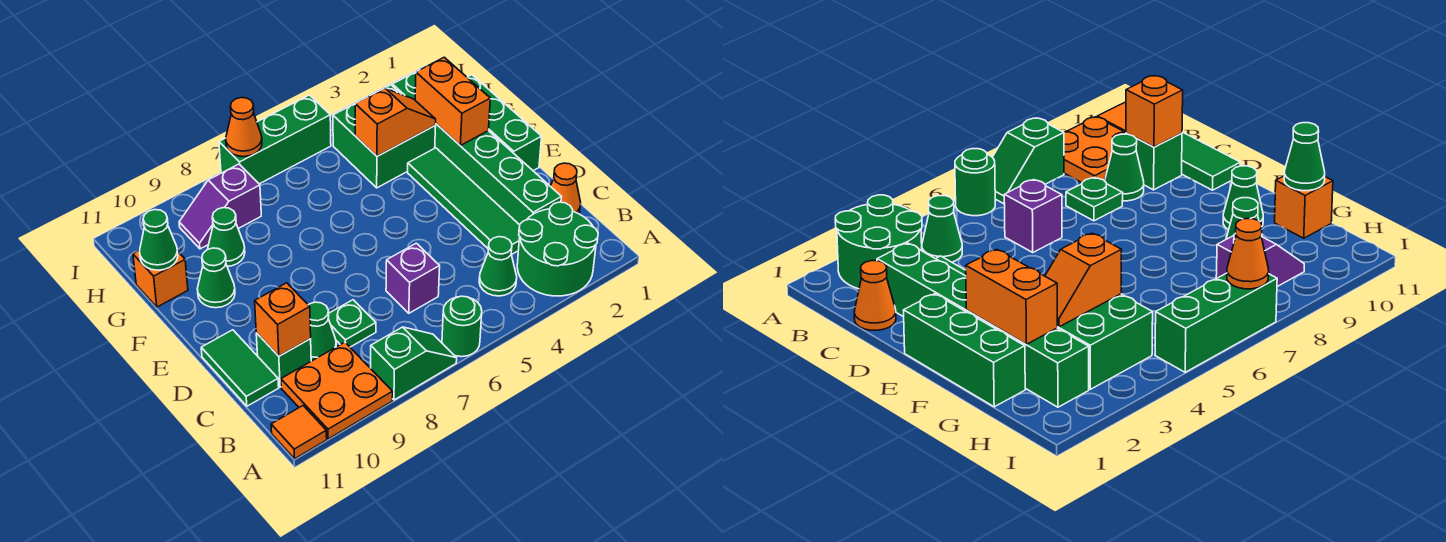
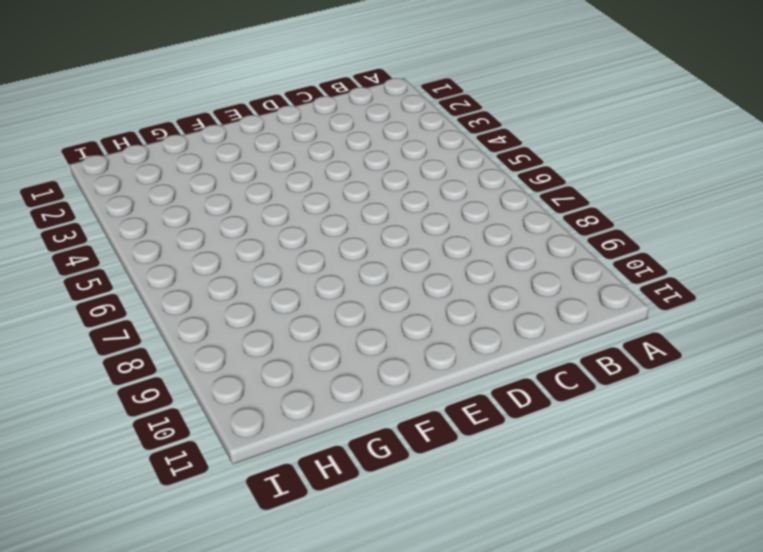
none -> green 2x2 round brick [517,202,598,296]
none -> green 1x1 round brick [442,296,482,357]
none -> green 1x2 slope [371,327,457,400]

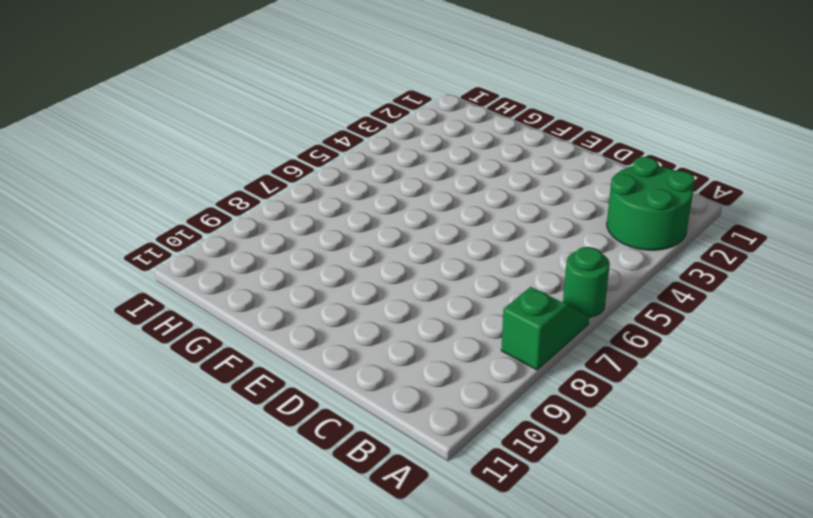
none -> orange 2x2 plate [281,342,393,439]
none -> orange 1x1 tile [271,406,327,459]
none -> green 1x1 cone [479,237,517,296]

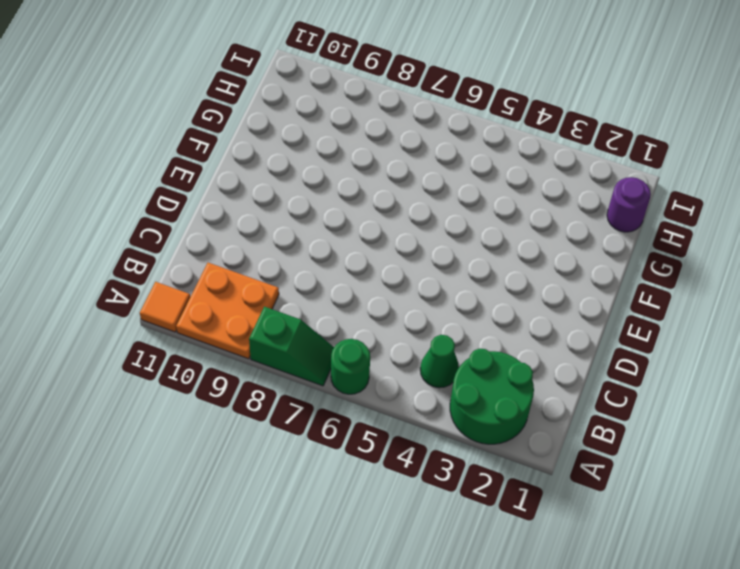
purple 1x1 round brick [607,177,651,232] -> none
none -> orange 1x1 cone [551,163,581,214]
none -> green 1x6 brick [392,72,561,225]
none -> green 1x4 tile [408,148,520,254]

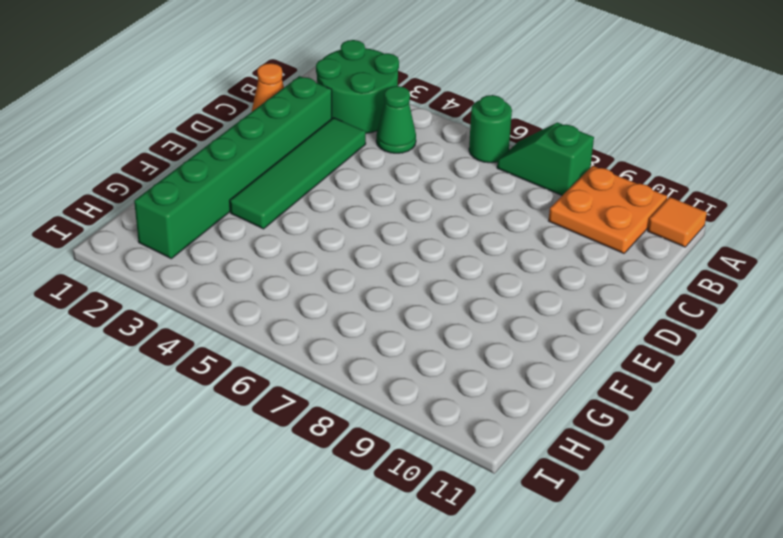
none -> purple 1x1 brick [386,243,440,313]
none -> green 1x1 plate [328,300,376,347]
none -> green 1x1 cone [309,302,336,361]

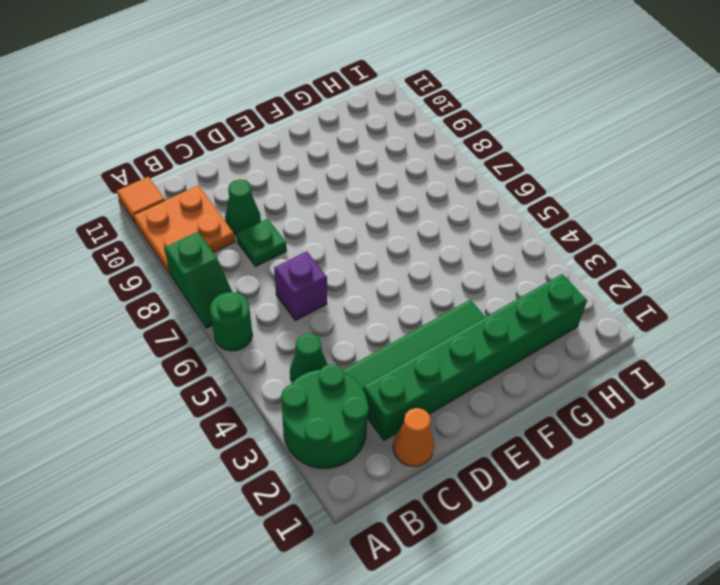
none -> green 1x1 brick [256,333,311,387]
none -> green 1x2 tile [201,330,279,406]
none -> green 1x3 brick [467,75,542,171]

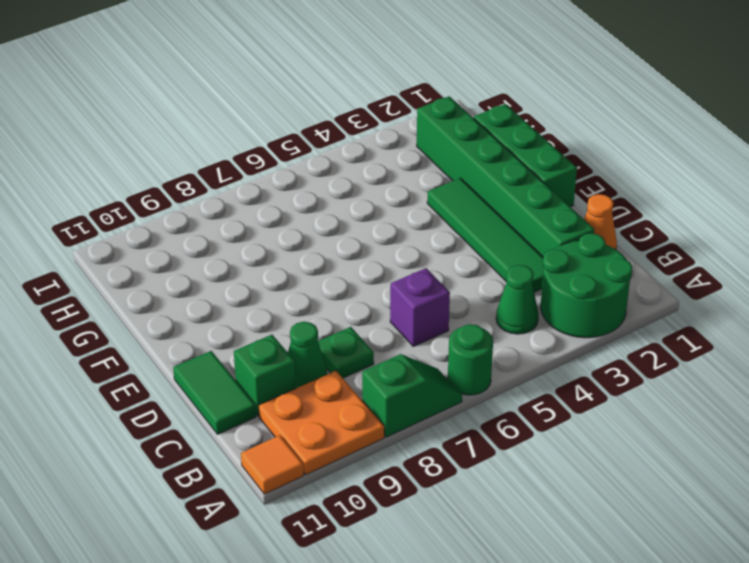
none -> green 1x1 cone [197,248,235,308]
none -> green 2x2 brick [333,85,436,188]
none -> green 1x1 cone [208,208,245,266]

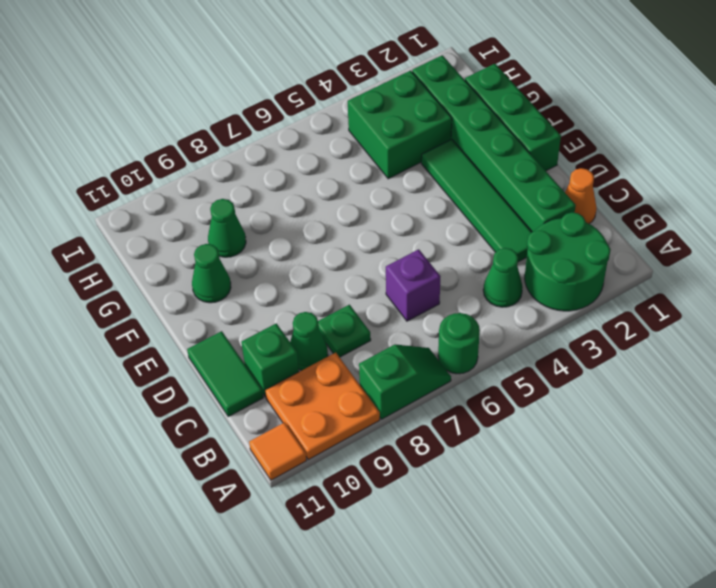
none -> orange 1x1 brick [133,250,188,307]
none -> purple 1x2 slope [179,164,261,249]
none -> green 1x3 brick [219,95,331,184]

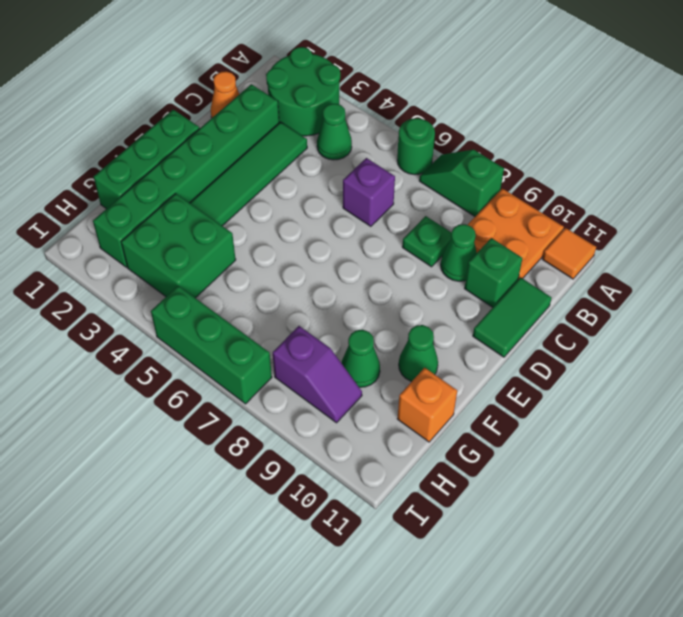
none -> orange 1x1 brick [255,283,311,356]
none -> orange 1x2 brick [415,57,490,145]
none -> orange 1x2 slope [355,88,436,156]

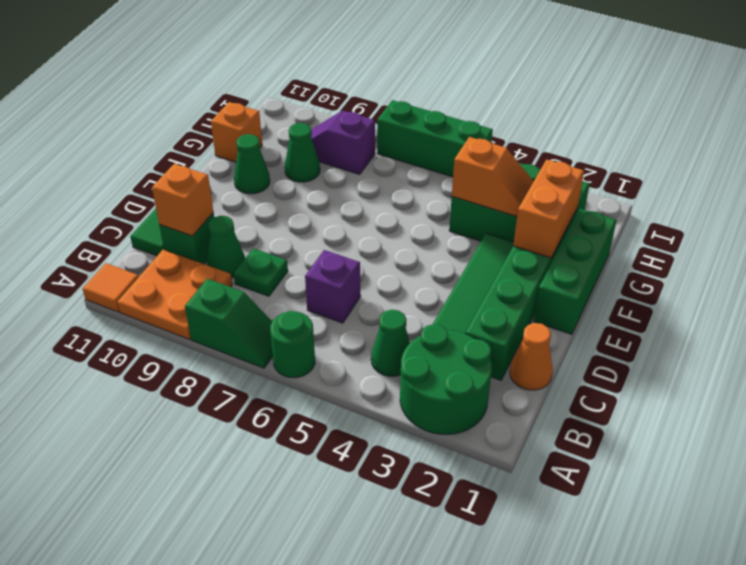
none -> green 1x1 cone [140,210,178,270]
none -> orange 1x1 cone [226,98,262,157]

